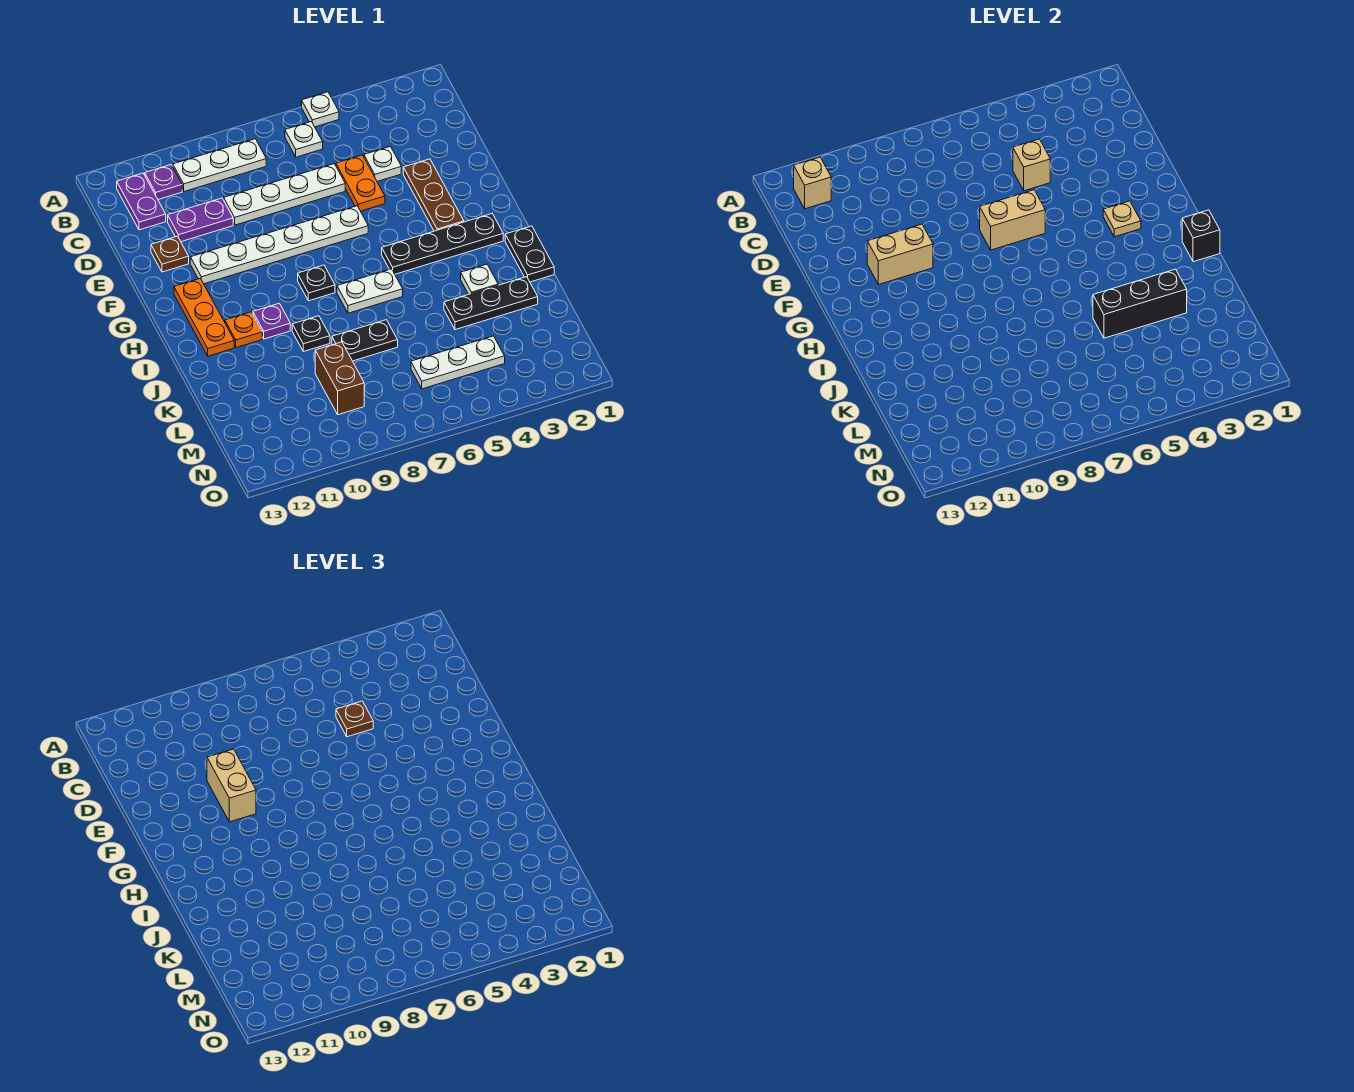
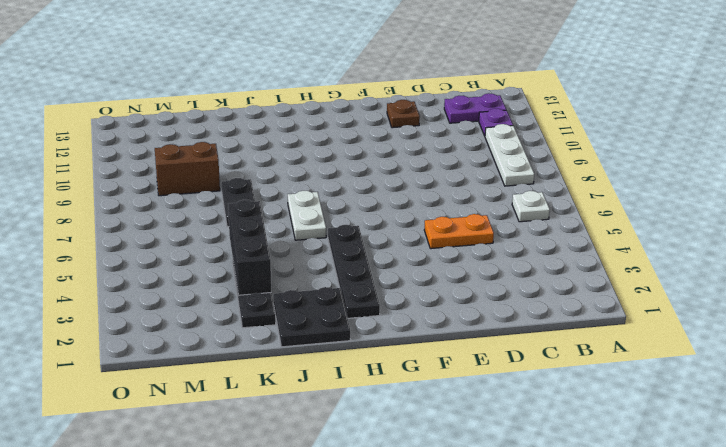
black 2x2 plate [273,287,350,347] -> black 1x2 plate [505,226,554,282]
none -> white 1x1 plate [302,92,339,127]
none -> white 1x1 plate [364,146,401,181]
none -> white 1x4 plate [224,164,345,225]
none -> purple 1x2 plate [168,198,233,242]

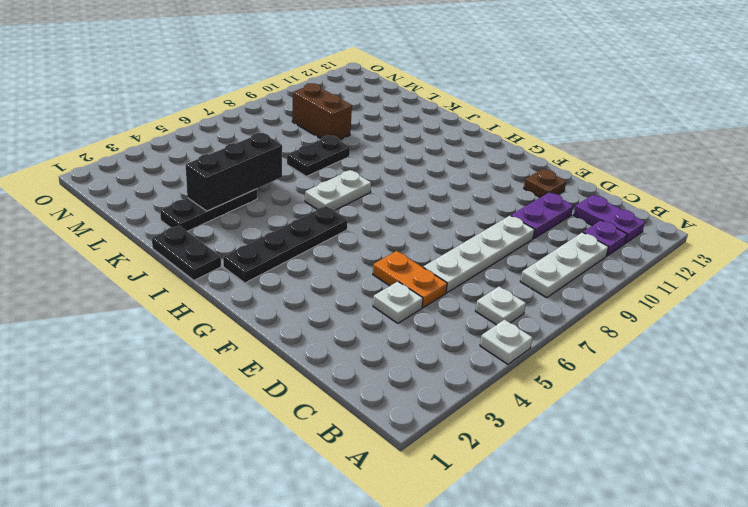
none -> brown 1x3 plate [403,159,464,231]
none -> white 1x6 plate [190,206,368,284]
none -> orange 1x3 plate [174,278,234,356]
none -> black 1x1 plate [298,265,335,301]

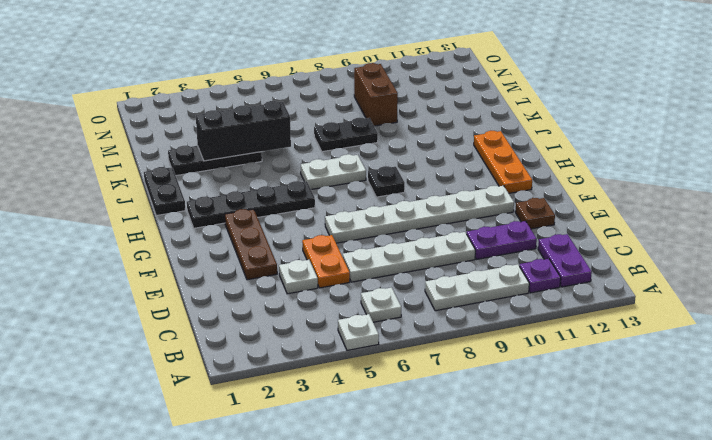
none -> purple 1x1 plate [253,303,290,339]
none -> orange 1x1 plate [225,312,262,348]
none -> white 1x1 plate [461,264,498,294]
none -> black 1x1 plate [292,316,330,352]

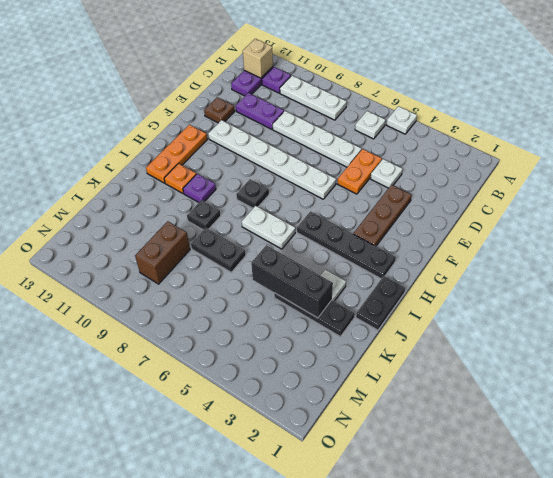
none -> white 1x3 plate [411,336,505,389]
none -> tan 1x1 brick [1013,139,1050,191]
none -> tan 1x2 brick [980,190,1045,250]
none -> tan 1x2 brick [867,224,933,284]

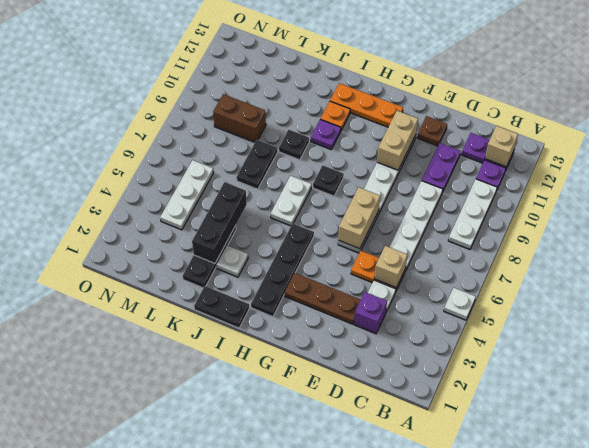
purple 1x1 brick [354,292,387,334] -> none
none -> white 1x1 plate [285,122,323,157]
none -> tan 1x1 plate [1103,201,1141,237]
none -> black 1x1 brick [1182,210,1220,262]
none -> brown 1x1 plate [336,701,373,737]

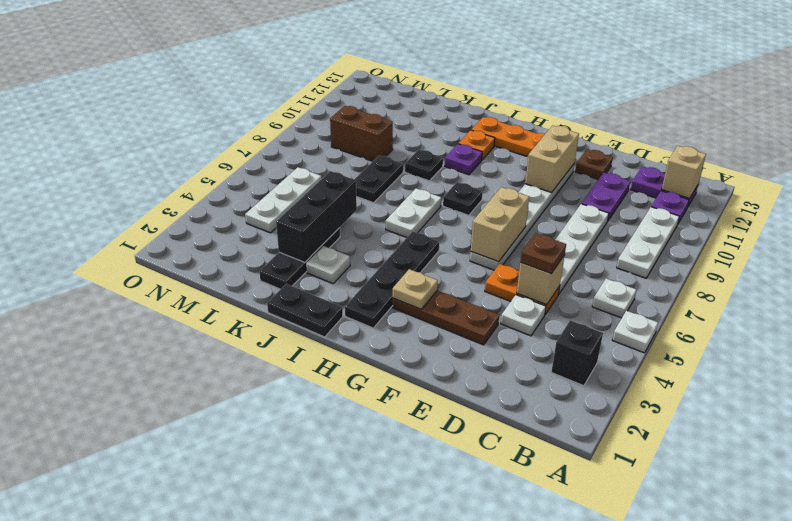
black 1x1 brick [551,320,603,386] -> black 1x1 brick moved to [1182,210,1220,262]
none -> tan 1x2 brick [207,749,256,822]

